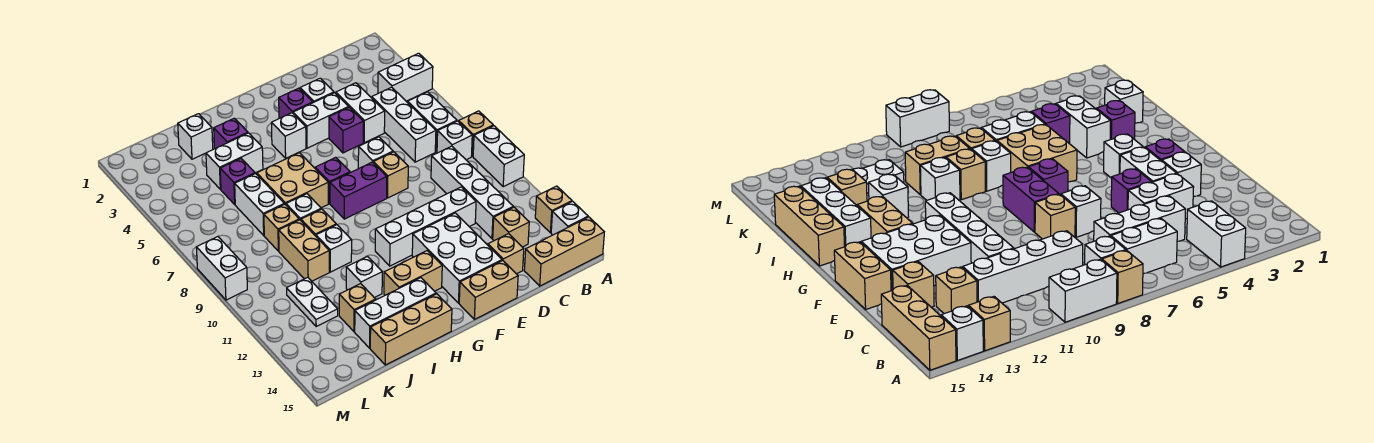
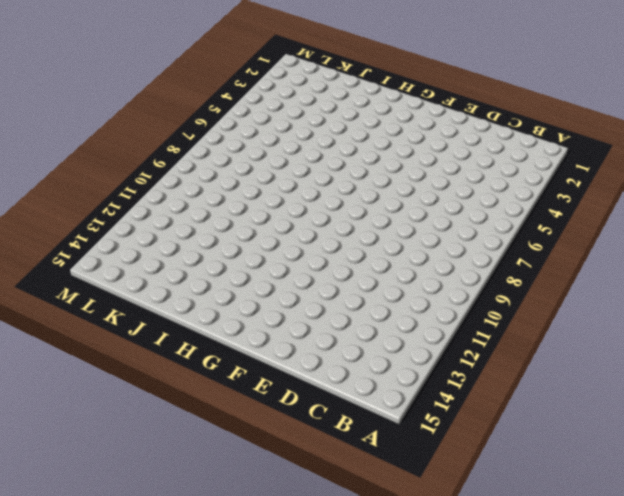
none -> white 1x2 brick [378,53,433,101]
none -> tan 1x1 brick [458,111,493,157]
none -> white 1x2 brick [473,126,524,187]
none -> tan 1x1 brick [535,186,572,233]

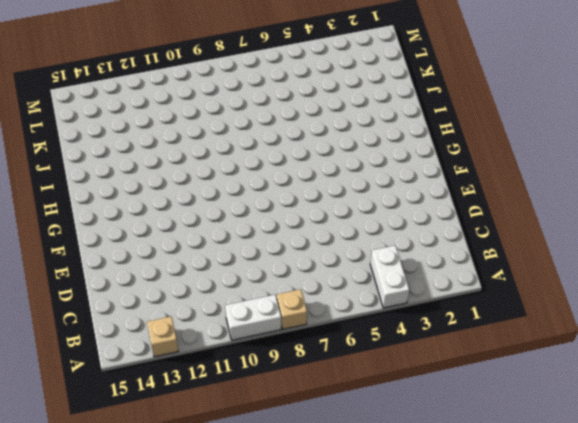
none -> white 1x1 brick [551,201,588,235]
none -> tan 1x3 brick [524,217,604,286]
none -> white 1x2 brick [407,92,457,152]
none -> white 1x1 brick [437,121,472,160]

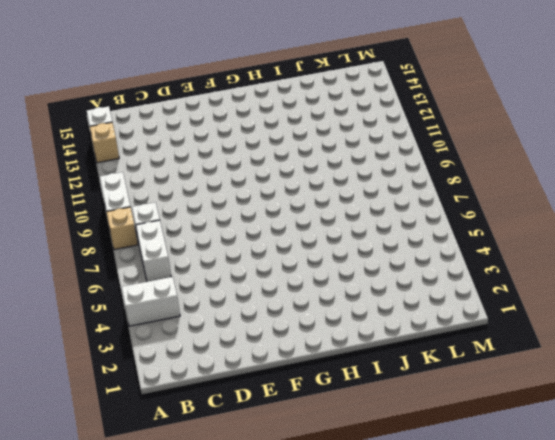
none -> tan 1x3 brick [524,217,604,286]
none -> white 1x3 brick [372,87,436,162]
none -> white 1x4 brick [431,146,513,239]
none -> tan 1x1 brick [493,207,529,247]

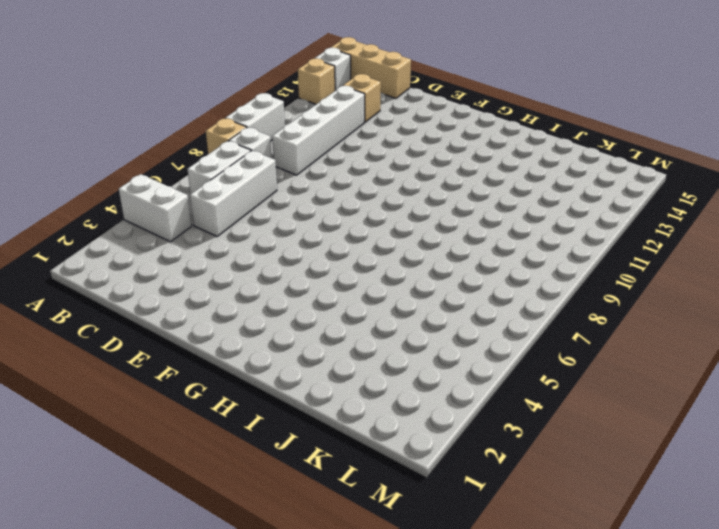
none -> white 1x2 brick [336,83,385,143]
none -> white 1x4 brick [375,187,476,266]
none -> tan 1x1 brick [488,234,524,274]
none -> white 1x1 brick [300,78,334,103]

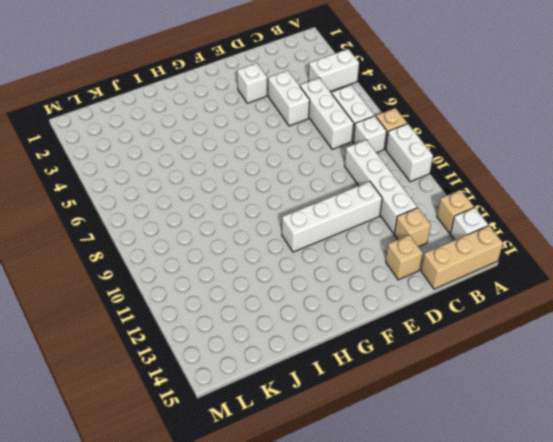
none -> white 1x2 brick [293,93,349,148]
none -> purple 1x1 brick [329,107,363,153]
none -> white 1x1 brick [358,137,393,169]
none -> tan 1x1 brick [373,152,408,198]

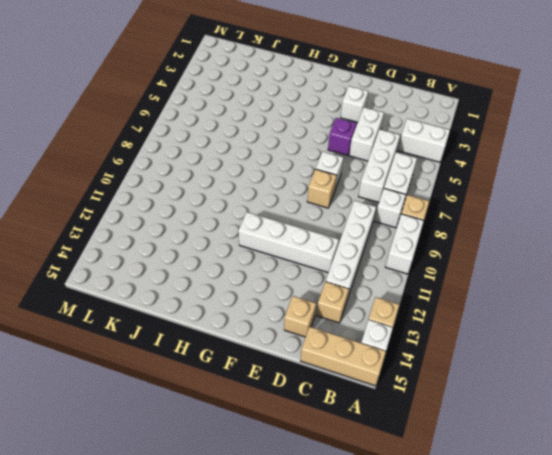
none -> white 1x2 brick [293,93,349,148]
none -> white 2x3 brick [412,213,502,303]
none -> tan 1x2 brick [459,261,518,319]
none -> purple 1x1 brick [279,88,313,118]

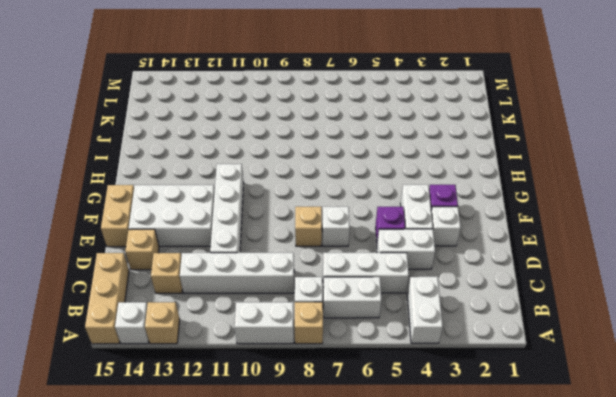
none -> purple 1x2 brick [330,162,387,219]
none -> white 1x1 brick [271,113,306,158]
none -> purple 1x1 brick [315,157,350,204]
none -> tan 1x2 brick [384,251,442,295]

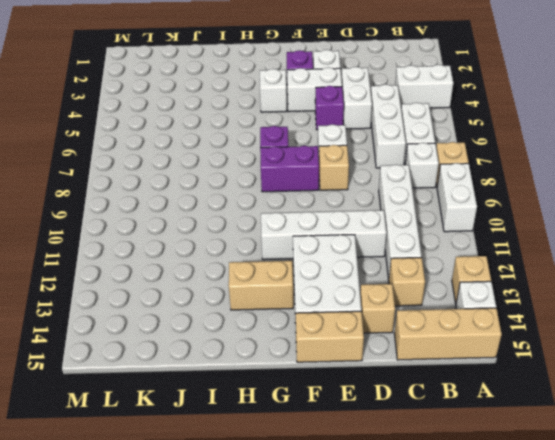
none -> tan 2x2 brick [257,153,328,208]
none -> white 1x3 brick [355,278,436,348]
none -> tan 1x3 brick [370,294,452,365]
none -> purple 1x1 brick [214,118,248,149]

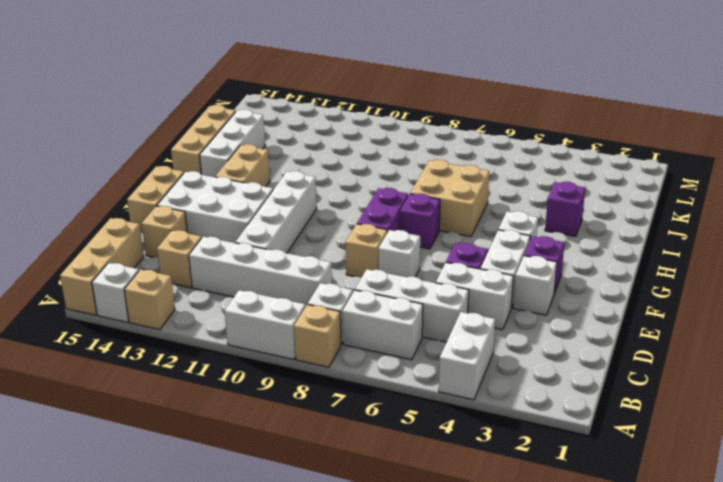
none -> white 1x2 brick [206,133,263,189]
none -> white 1x1 brick [286,194,321,220]
none -> tan 1x1 brick [301,209,336,236]
none -> white 1x1 brick [316,225,352,272]

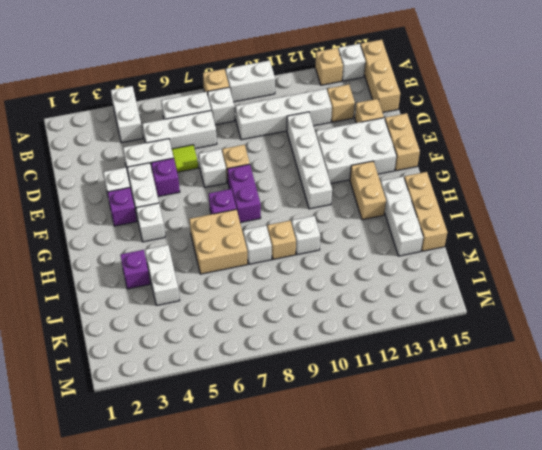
lime 1x1 tile [172,145,199,172] -> none
none -> white 1x1 brick [346,257,382,298]
none -> white 1x1 brick [178,114,213,159]
none -> purple 1x1 brick [220,159,255,204]
none -> white 1x2 brick [235,174,284,235]

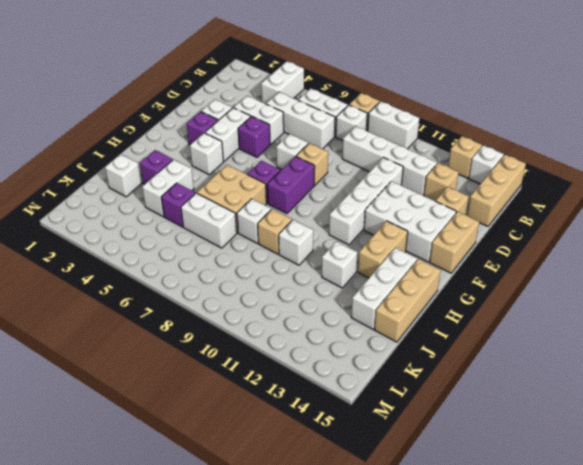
none -> tan 1x1 brick [264,204,299,251]
none -> tan 1x2 brick [279,220,329,281]
none -> tan 1x1 brick [339,284,376,332]
none -> white 1x2 plate [287,277,338,326]

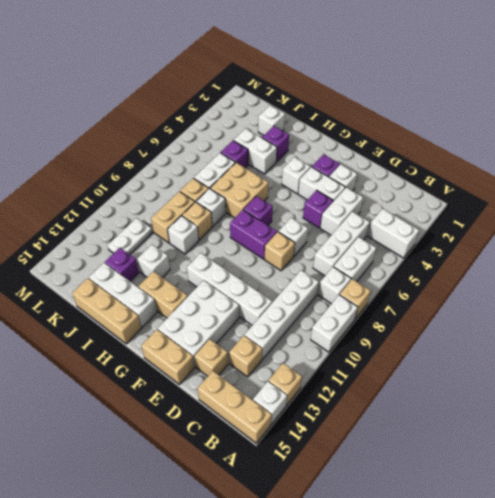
purple 1x1 brick [105,248,139,281] -> tan 1x1 brick [339,284,376,332]
none -> white 1x2 brick [196,237,247,300]

